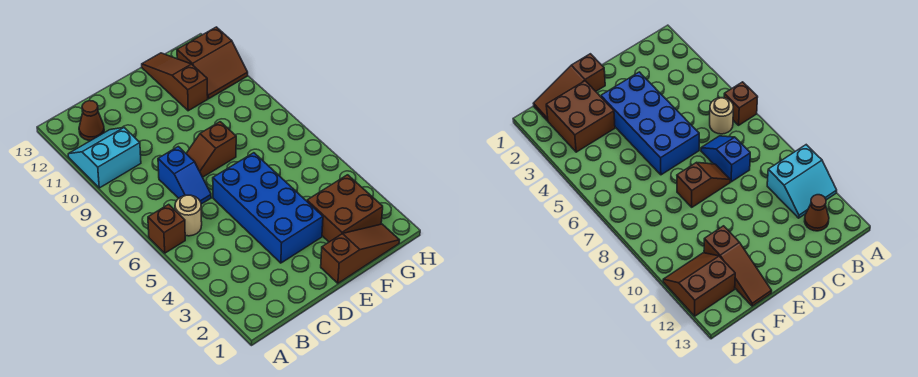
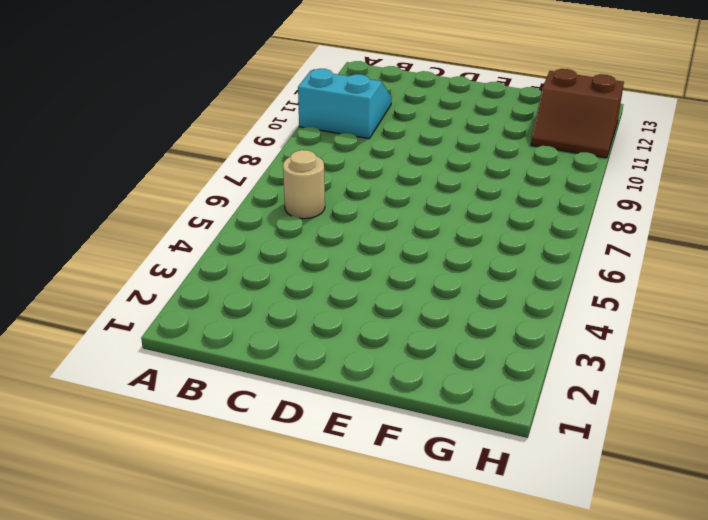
none -> brown 1x1 brick [148,204,185,253]
none -> brown 1x1 cone [79,101,104,141]

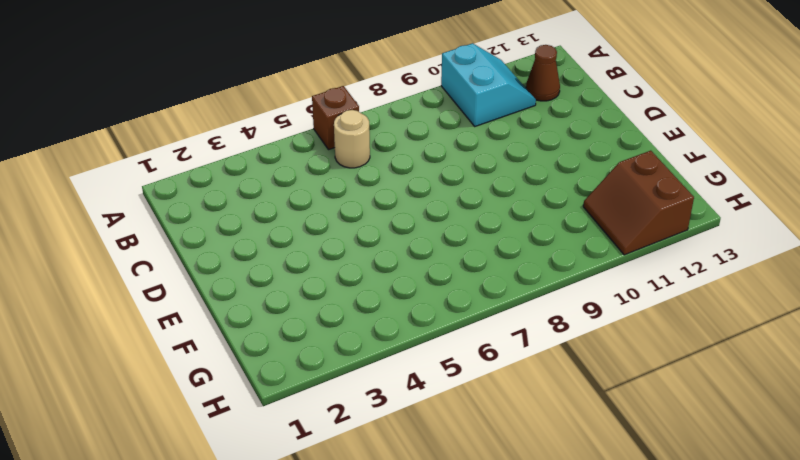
none -> blue 1x2 slope [158,147,211,204]
none -> blue 2x4 brick [213,153,323,263]

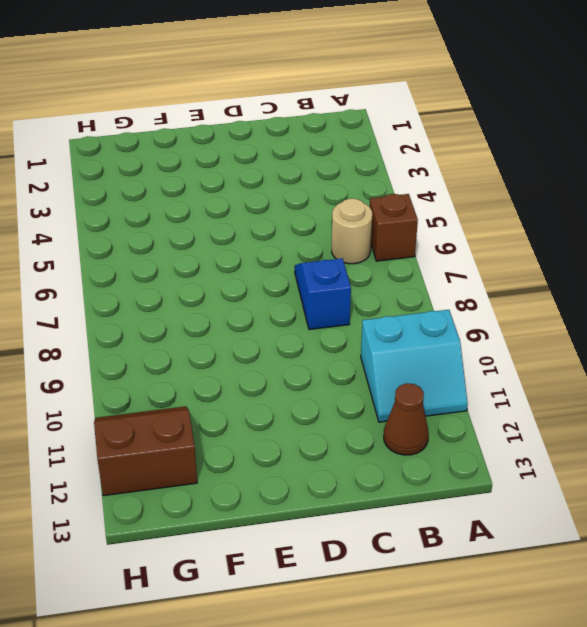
none -> blue 2x4 brick [213,153,323,263]
none -> brown 1x2 slope [186,122,236,177]

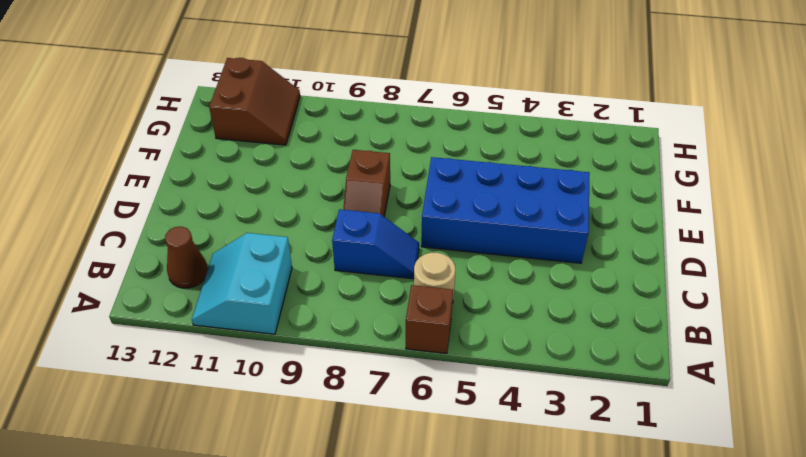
none -> brown 1x3 slope [321,224,399,283]
none -> brown 2x2 brick [307,175,383,242]

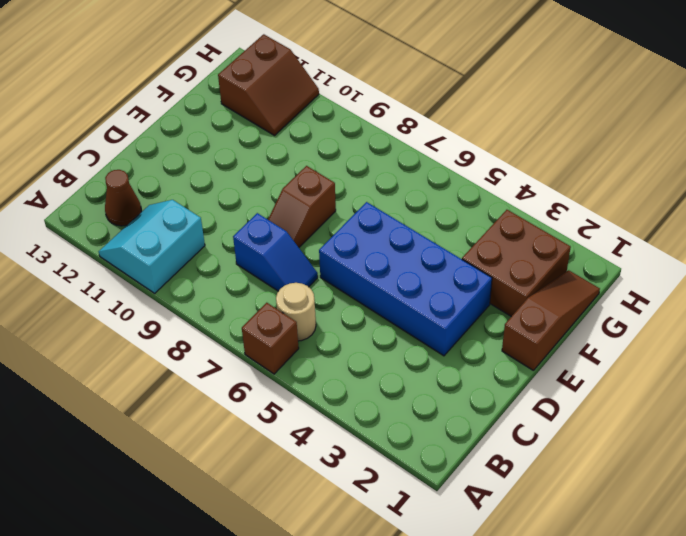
none -> brown 1x3 slope [142,53,208,111]

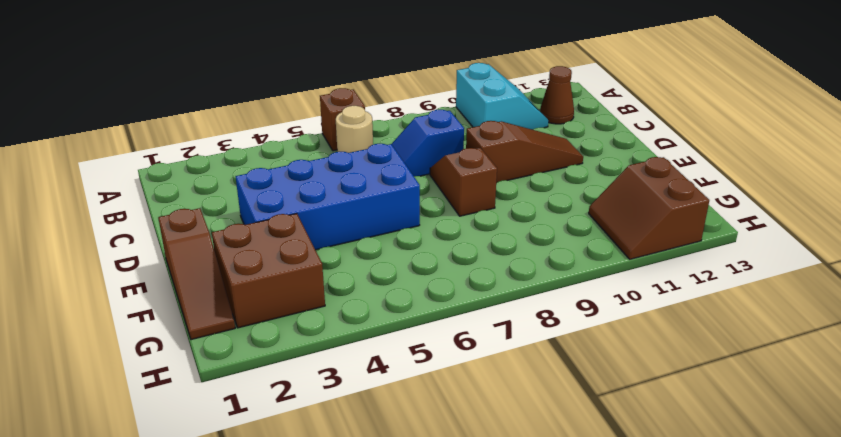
brown 1x3 slope [466,121,583,183] -> brown 1x3 slope moved to [142,53,208,111]

